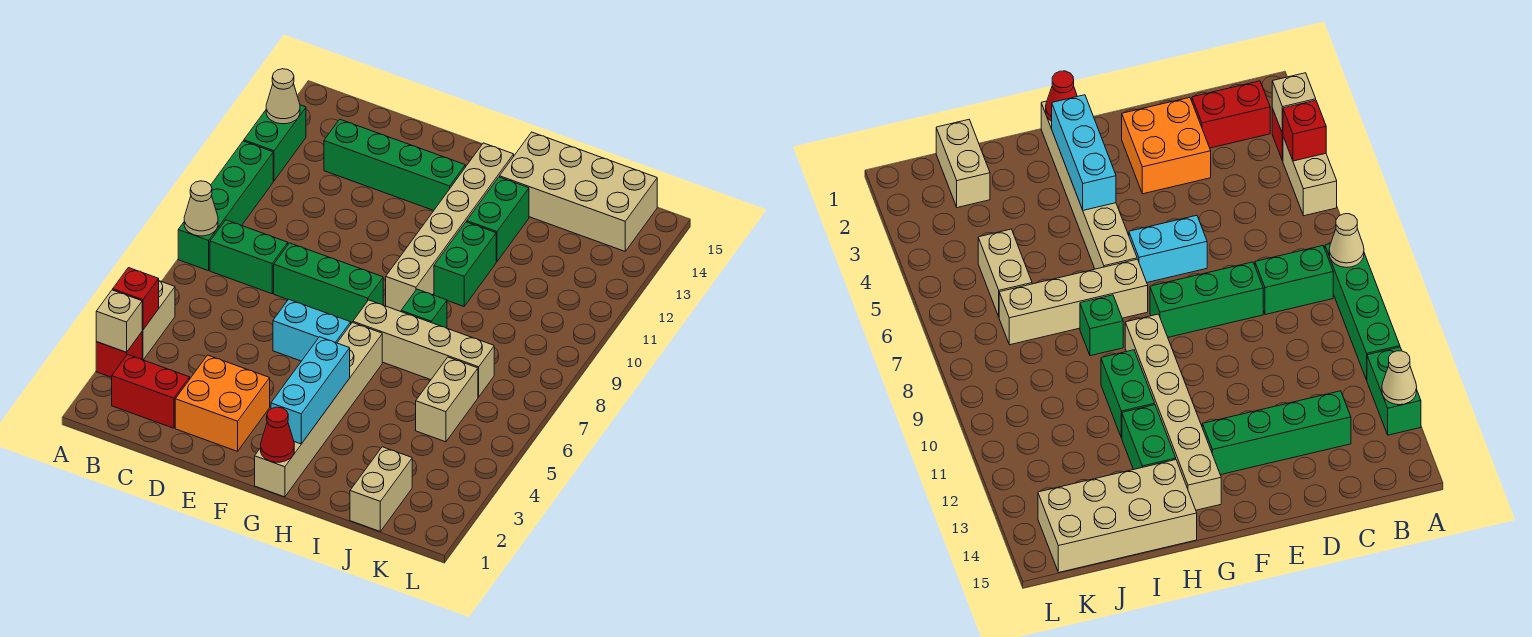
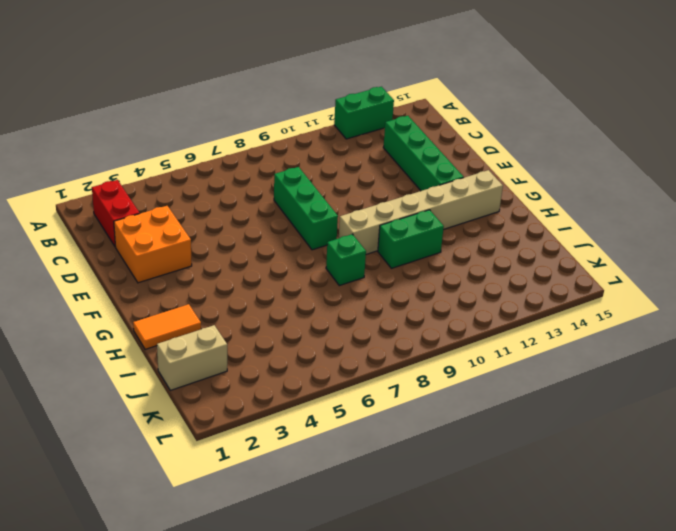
orange 1x2 tile [133,304,201,349] -> none
none -> red 1x1 brick [96,332,142,377]
none -> tan 1x2 brick [142,281,175,360]
none -> green 1x4 brick [178,141,273,271]

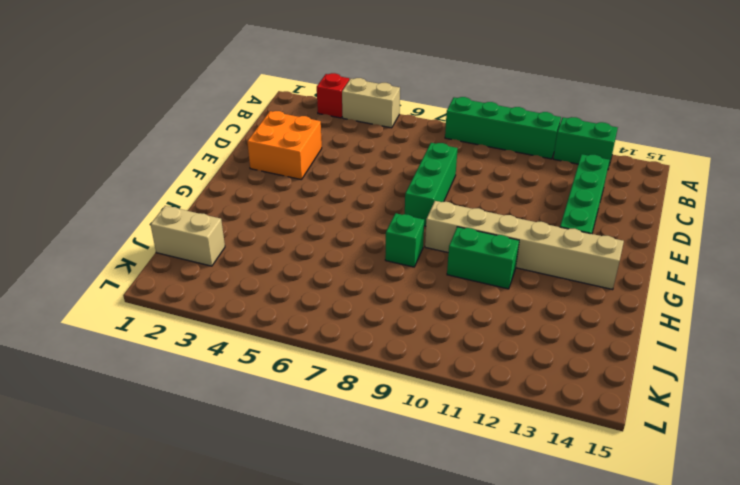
none -> red 1x2 brick [112,355,190,428]
none -> green 1x2 brick [210,220,288,294]
none -> cyan 1x2 brick [273,299,351,361]

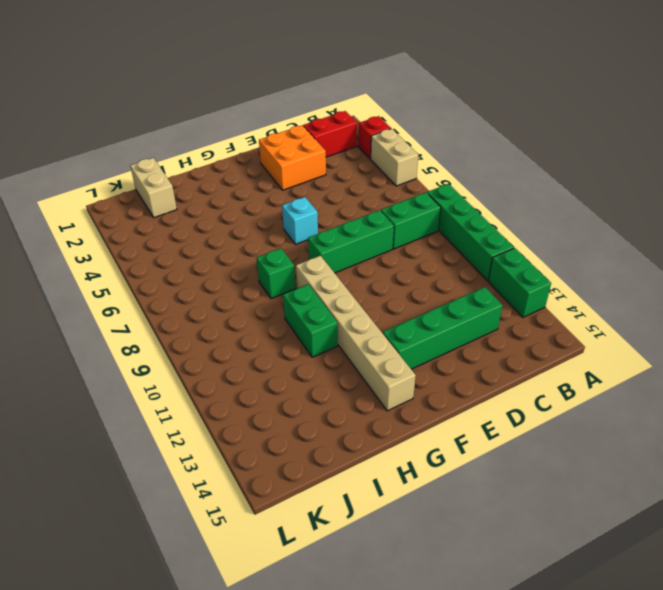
cyan 1x1 brick [282,197,318,244] -> cyan 1x2 brick [273,299,351,361]
none -> tan 1x6 brick [255,322,382,497]
none -> tan 1x4 brick [353,300,494,397]
none -> green 1x2 brick [467,177,529,262]

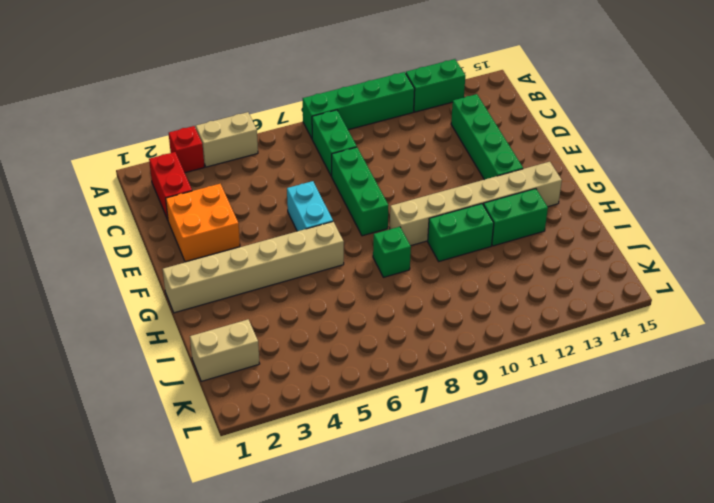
none -> tan 1x4 brick [353,300,494,397]
none -> tan 2x4 brick [500,132,657,251]
none -> tan 1x2 brick [416,357,478,442]

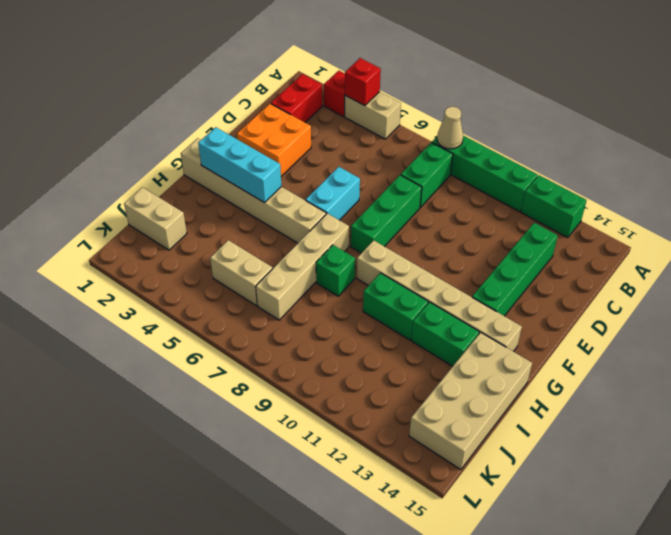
none -> tan 1x1 brick [96,290,142,352]
none -> tan 1x1 cone [266,69,300,124]
none -> red 1x1 cone [261,407,294,462]

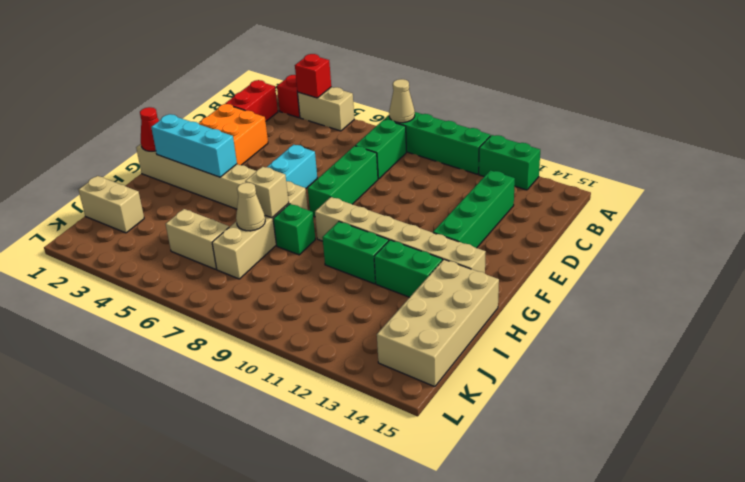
tan 1x1 brick [245,167,289,218] -> tan 1x1 brick moved to [96,290,142,352]
tan 1x1 cone [236,183,265,231] -> tan 1x1 cone moved to [266,69,300,124]

